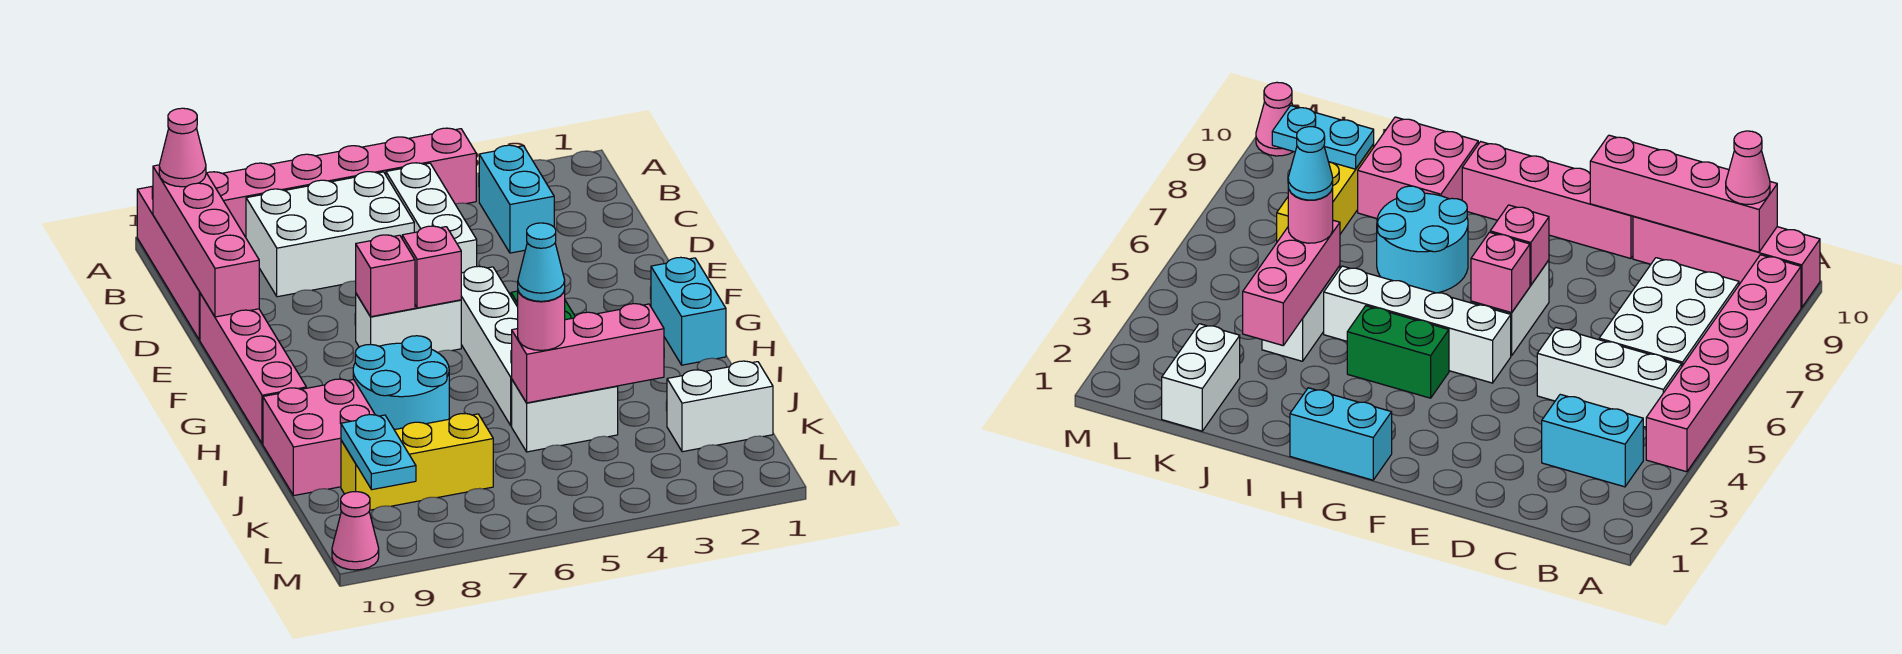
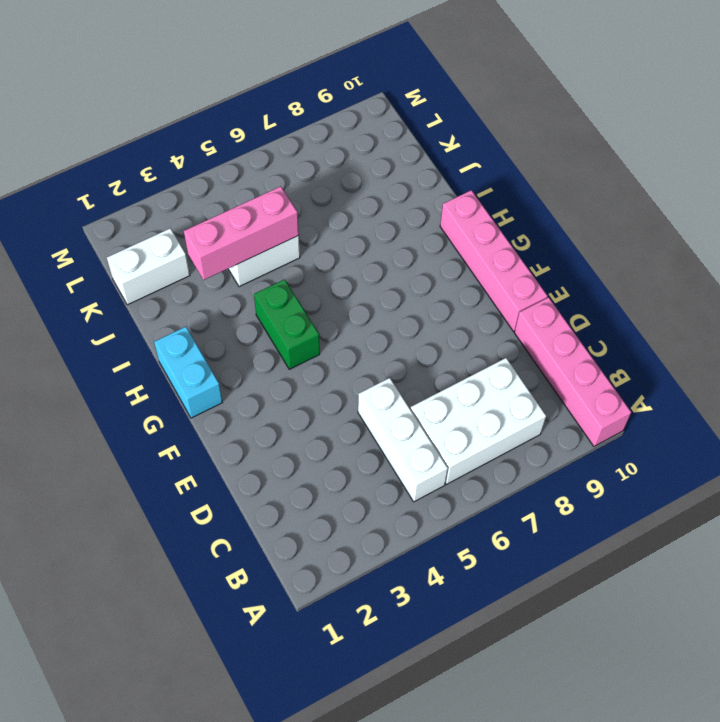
none -> pink 1x6 brick [207,128,476,237]
none -> cyan 1x2 brick [479,145,554,253]
none -> white 1x4 brick [461,266,518,426]

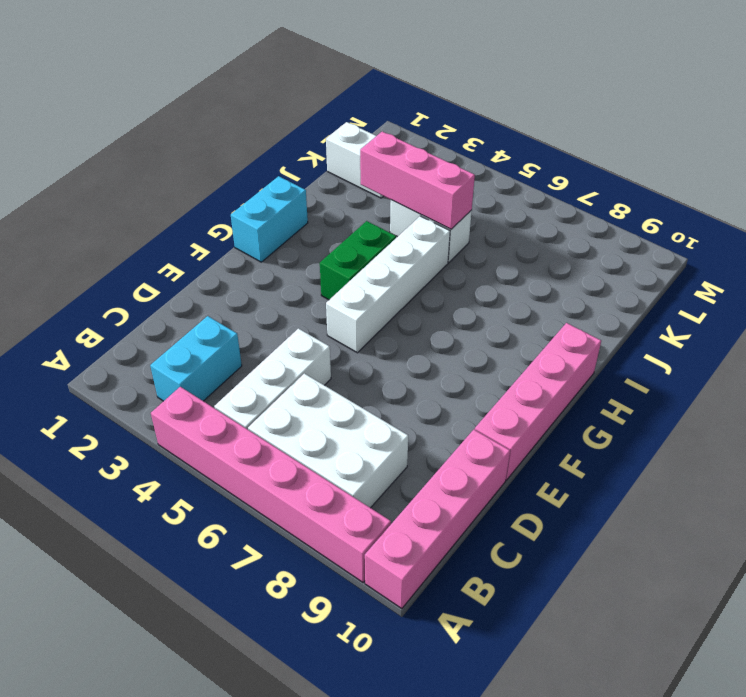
none -> white 1x2 brick [356,294,461,352]
none -> cyan 2x2 round brick [353,336,449,430]
none -> pink 2x2 brick [263,379,375,495]

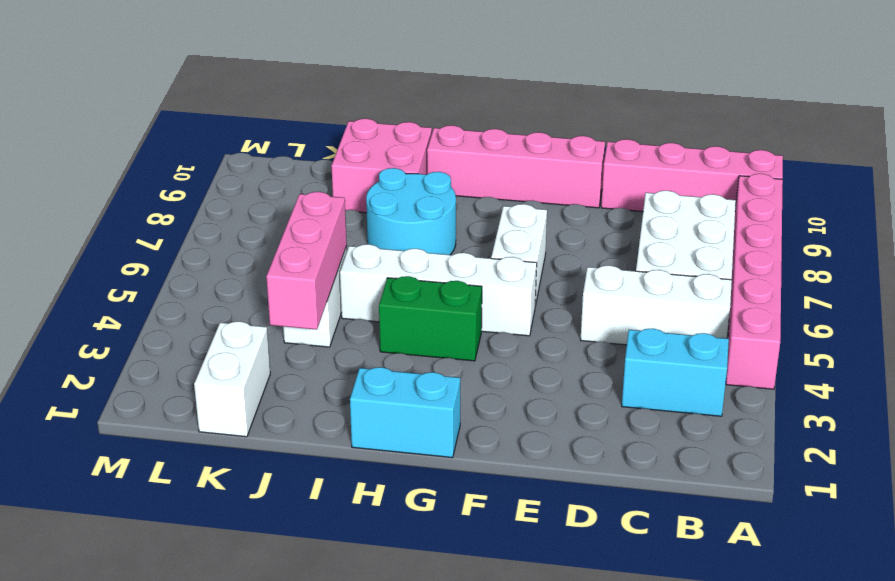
none -> yellow 1x3 brick [341,414,493,510]
none -> pink 1x1 cone [332,492,379,570]
none -> pink 1x4 brick [153,165,259,317]

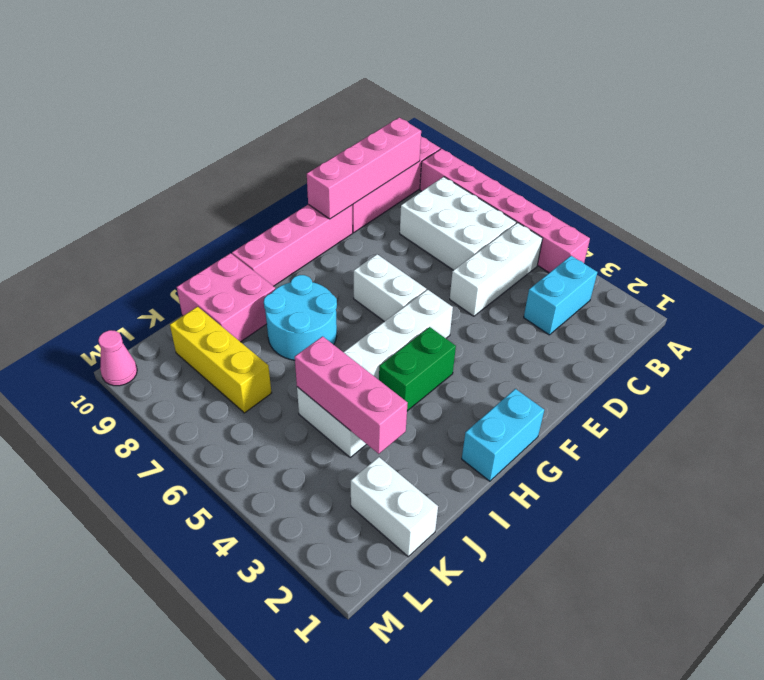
none -> pink 1x1 brick [402,226,461,308]
none -> pink 1x1 brick [356,235,415,317]
none -> cyan 1x2 plate [341,415,416,490]

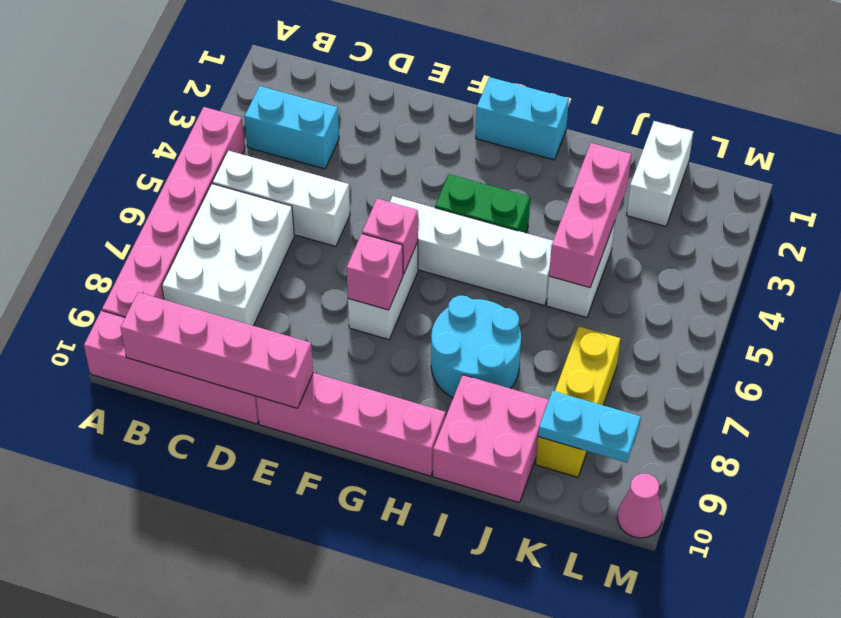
none -> pink 1x1 cone [159,108,206,187]
none -> pink 1x1 round brick [518,290,565,350]
none -> cyan 1x1 cone [518,223,565,301]

